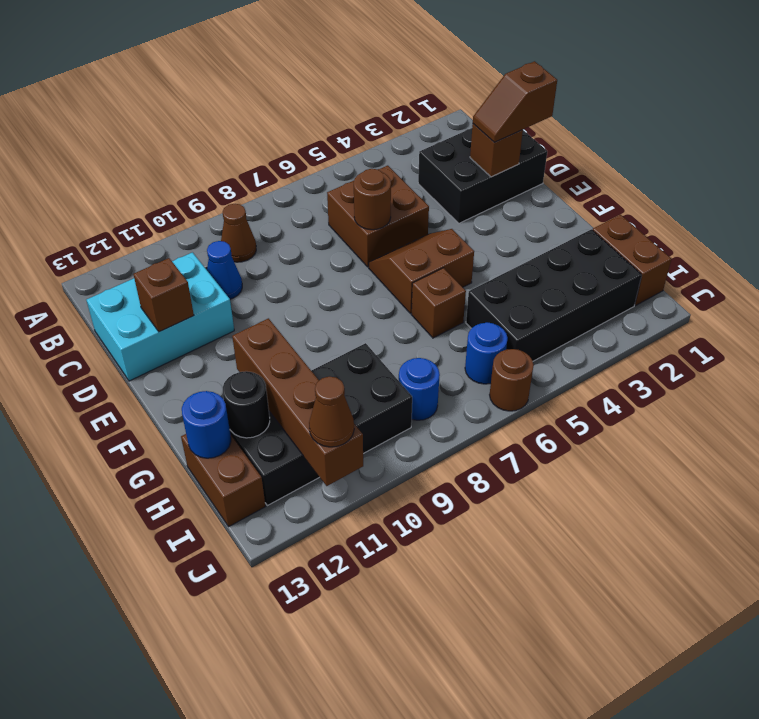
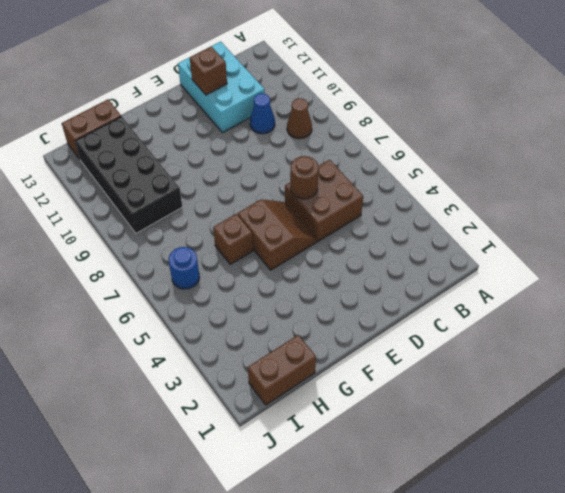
none -> black 2x3 brick [418,128,547,223]
none -> black 2x4 brick [466,229,642,361]
none -> blue 1x1 round brick [399,358,440,420]

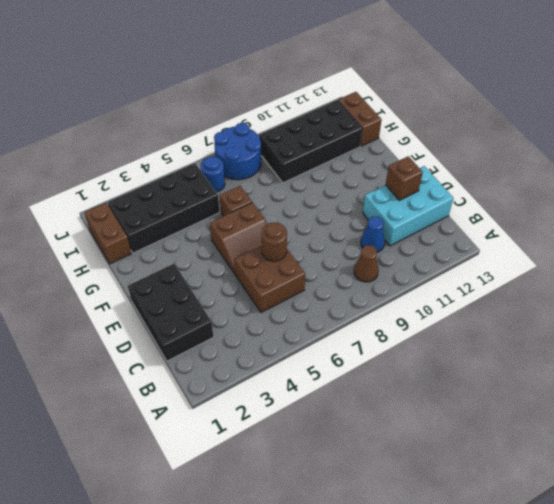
black 2x3 brick [128,263,214,361] -> black 2x3 brick turned to [418,128,547,223]
blue 2x2 round brick [214,123,261,180] -> blue 1x1 round brick [399,358,440,420]
none -> brown 1x1 round brick [490,349,534,411]
none -> brown 1x1 brick [470,124,523,177]
none -> brown 1x4 brick [232,318,363,486]

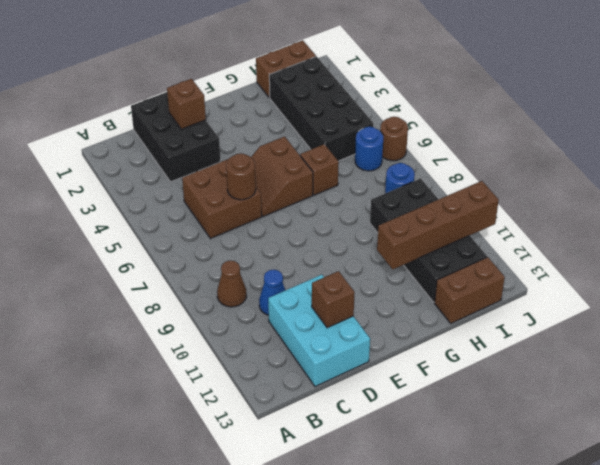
none -> black 1x1 round brick [223,371,270,438]
none -> blue 1x1 round brick [182,391,231,458]
none -> brown 1x2 slope [473,61,557,142]

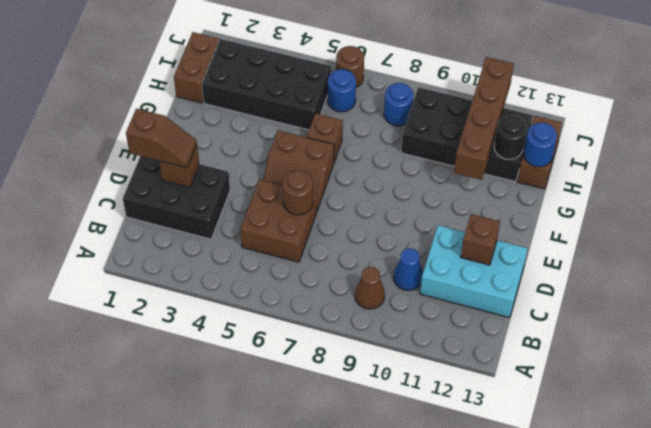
none -> brown 1x1 cone [309,376,354,447]

